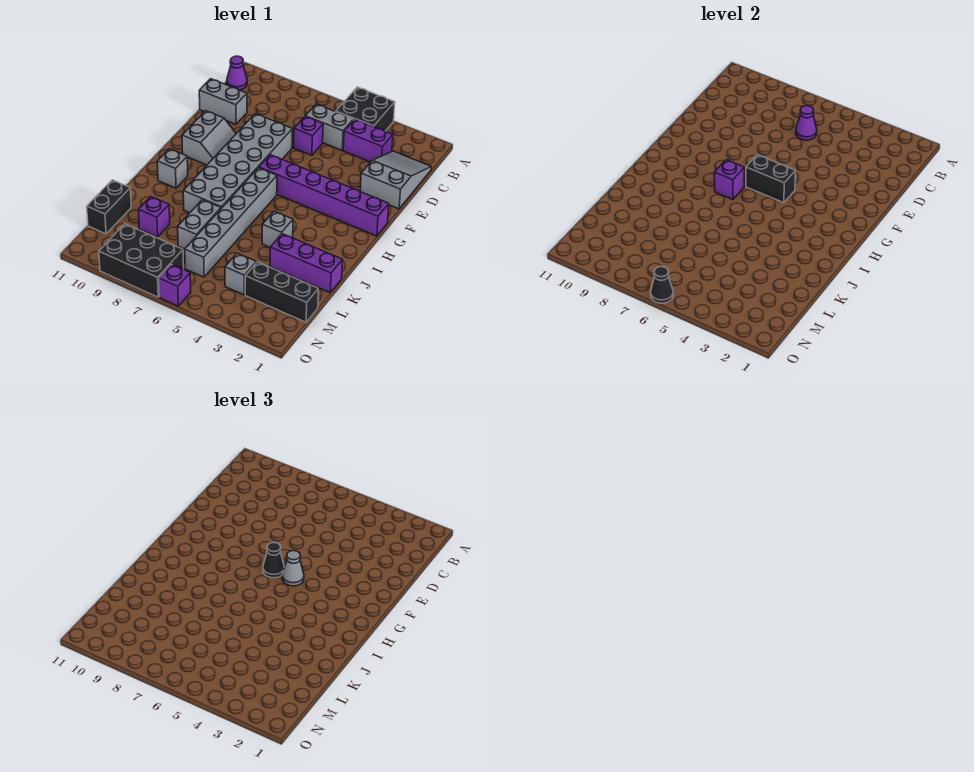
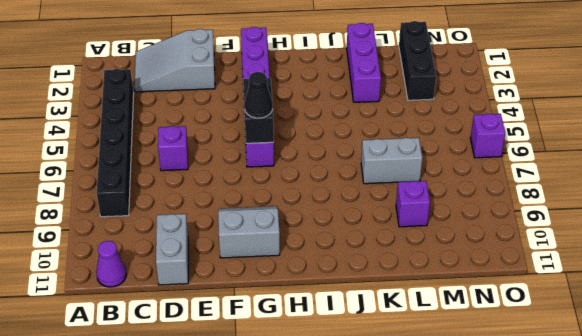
black 1x6 brick [97,69,134,217] -> black 2x2 brick [336,87,395,131]
none -> purple 1x2 brick [343,120,393,162]
none -> grey 1x2 brick [305,104,354,150]
none -> grey 2x6 brick [183,114,293,213]

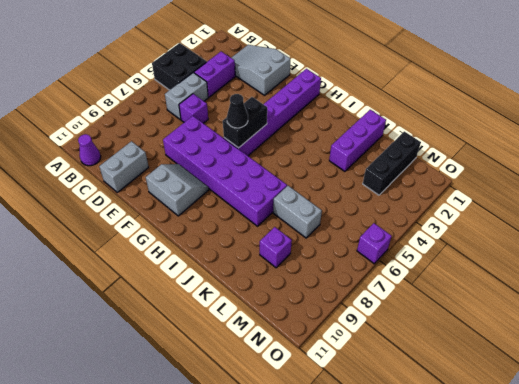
purple 2x6 brick [163,116,287,226] -> grey 2x6 brick [183,114,293,213]
none -> grey 1x6 brick [185,168,277,277]
none -> grey 1x1 brick [157,149,188,188]
none -> grey 1x1 brick [262,211,293,247]

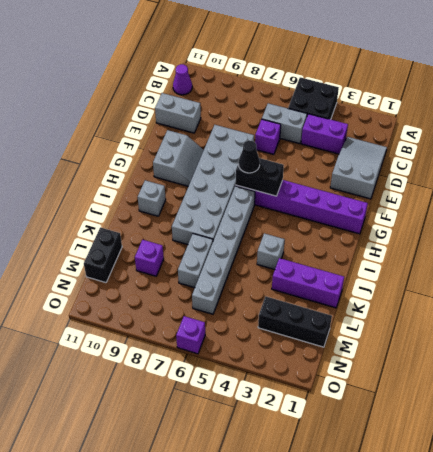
none -> grey 1x1 brick [225,253,256,295]
none -> black 2x3 brick [99,224,184,297]
none -> purple 1x1 cone [796,106,817,140]

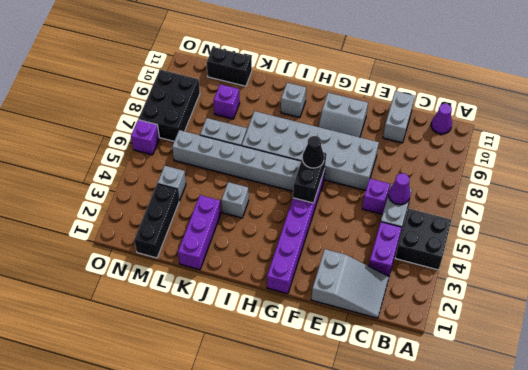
none -> purple 1x1 brick [714,160,744,200]
none -> black 1x1 cone [651,267,673,303]
none -> grey 1x1 cone [282,551,304,586]

